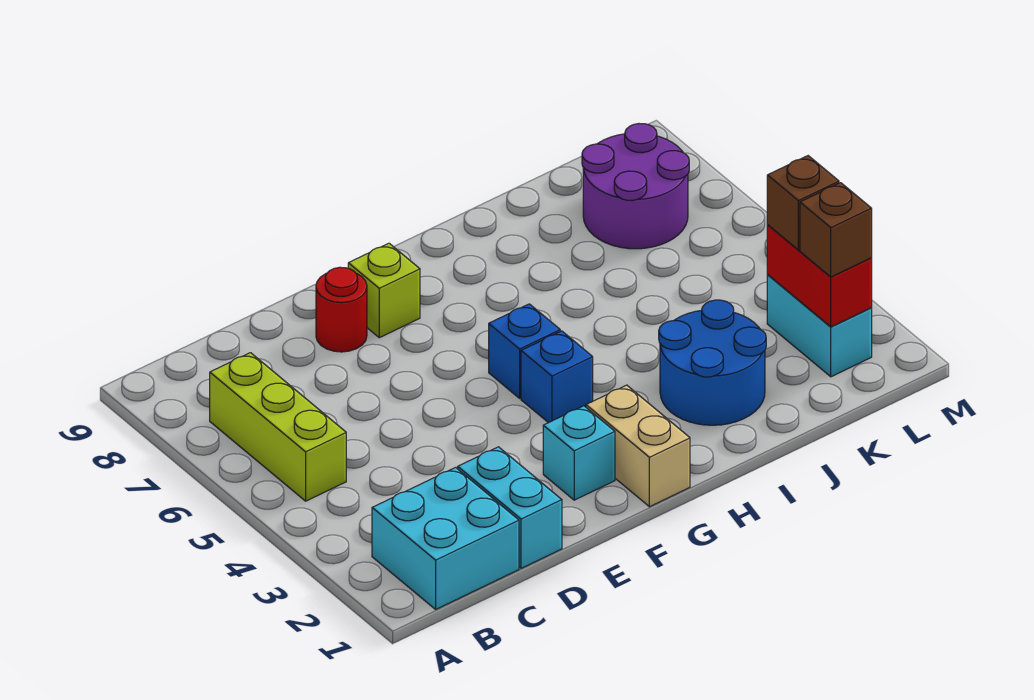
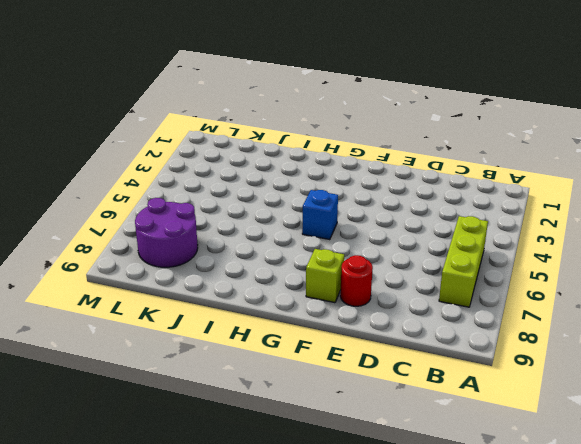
none -> cyan 2x2 brick [372,467,519,609]
none -> cyan 1x2 brick [458,447,562,568]
none -> cyan 1x1 brick [543,406,615,500]

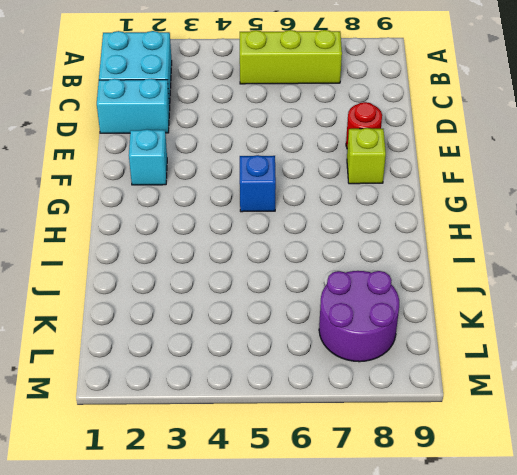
none -> tan 1x2 brick [586,385,690,507]
none -> blue 1x1 brick [521,331,593,423]
none -> blue 2x2 round brick [659,300,766,425]

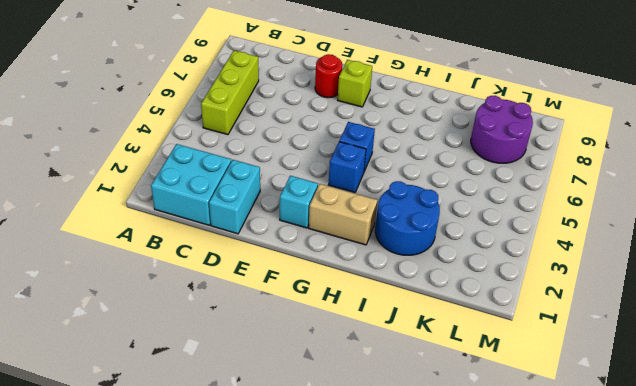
tan 1x2 brick [309,184,378,245] -> tan 1x2 brick turned to [586,385,690,507]
none -> cyan 1x2 brick [767,275,872,377]
none -> red 1x2 brick [767,225,872,327]
none -> brown 1x1 brick [800,183,872,277]

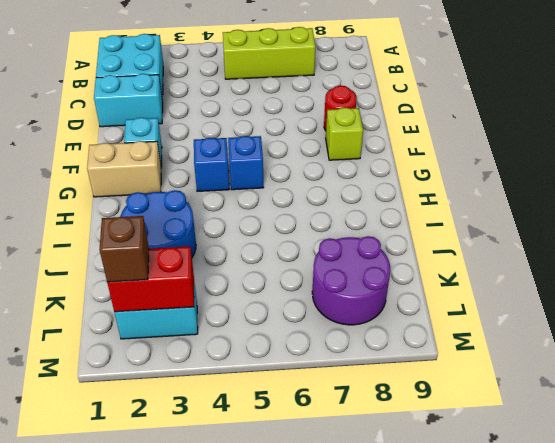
none -> brown 1x1 brick [767,156,839,250]

